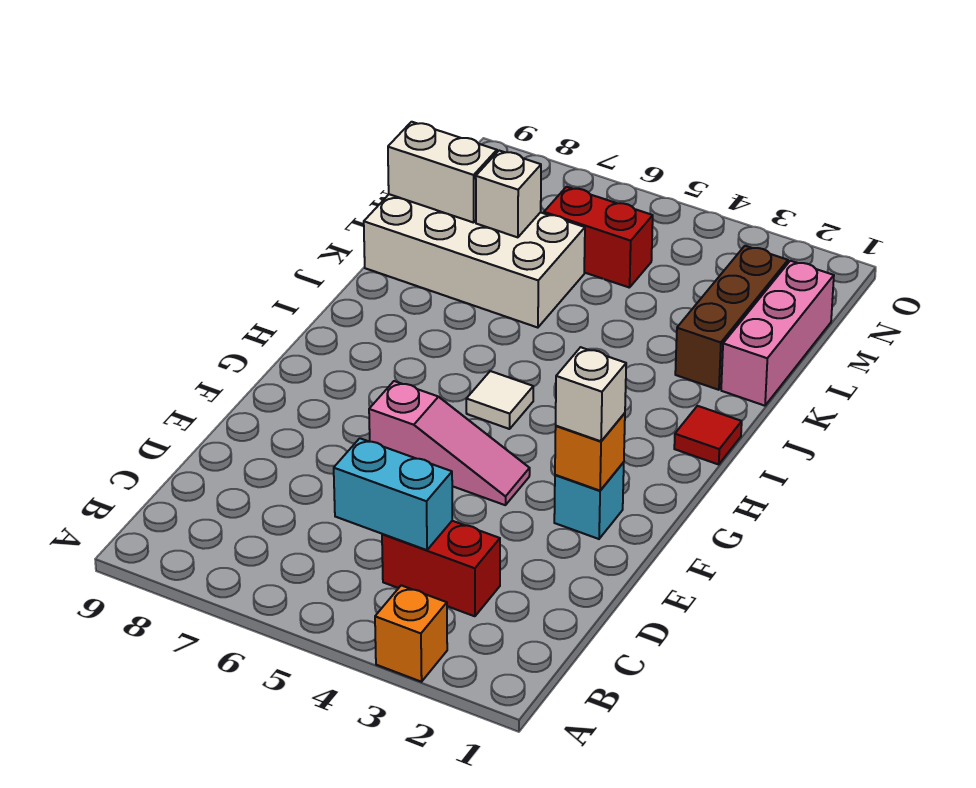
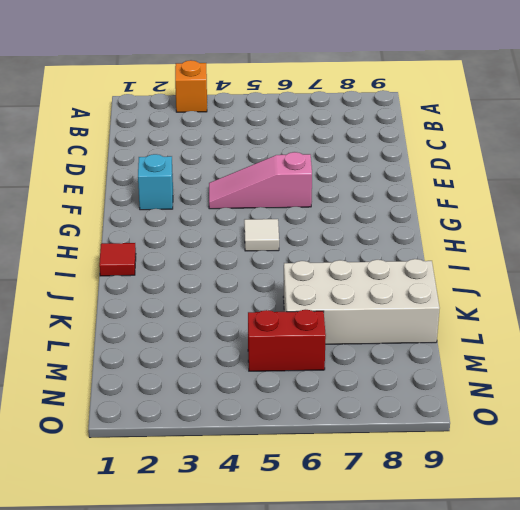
none -> red 1x2 brick [382,521,500,616]
none -> pink 1x3 brick [721,261,834,406]
none -> brown 1x3 brick [675,246,788,390]

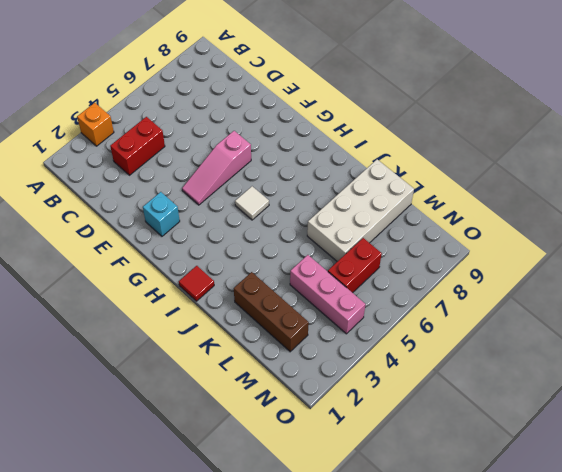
pink 1x3 brick [290,255,366,334] -> pink 1x3 brick moved to [721,261,834,406]
none -> cyan 1x2 brick [334,438,452,550]
none -> orange 1x1 brick [555,413,625,491]
none -> white 1x1 brick [476,151,541,237]

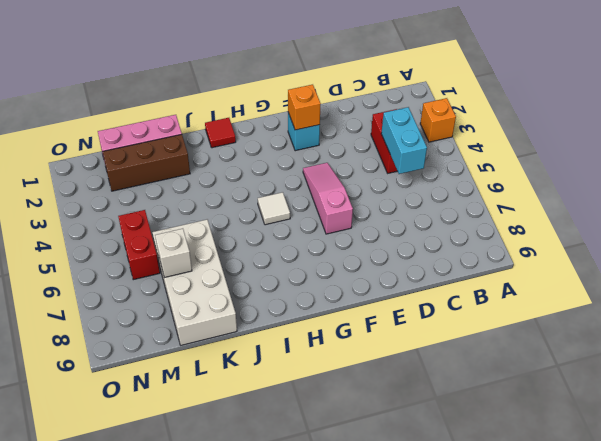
none -> white 1x2 brick [388,122,497,223]
none -> white 1x1 brick [556,347,626,441]

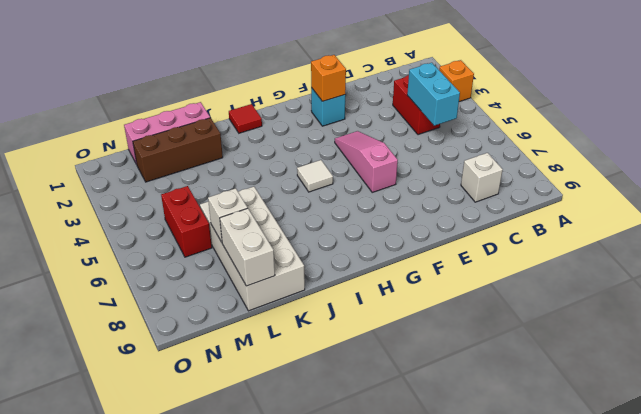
white 1x1 brick [461,153,503,202] -> white 1x1 brick moved to [556,347,626,441]

